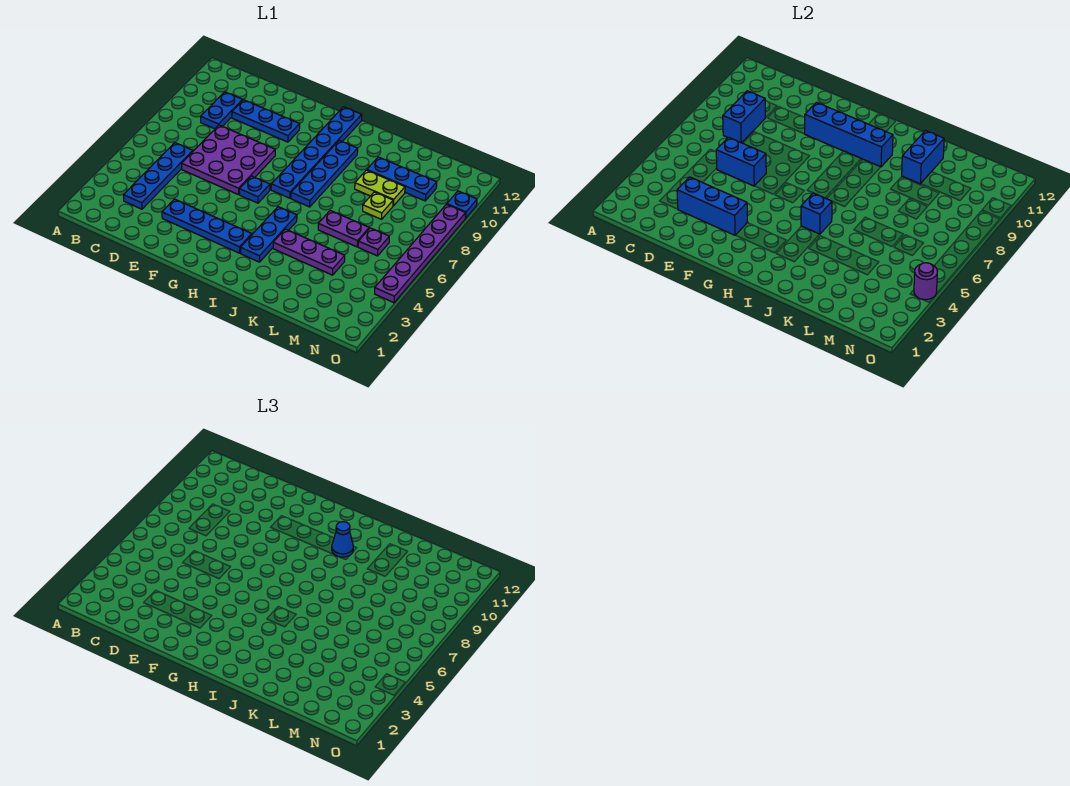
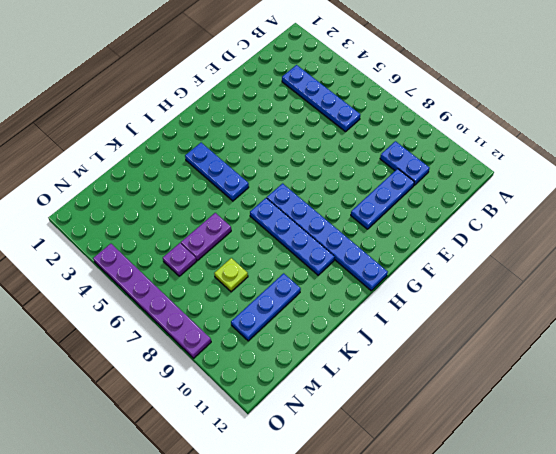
none -> purple 3x3 plate [182,125,275,195]
none -> blue 1x4 plate [162,199,252,253]
none -> blue 1x1 plate [239,176,270,203]

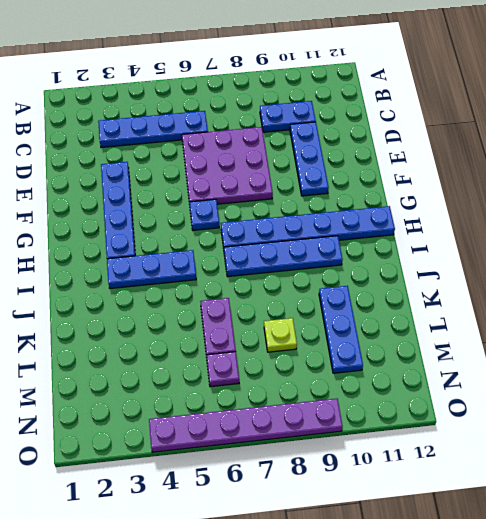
none -> purple 1x3 plate [273,229,345,275]
none -> lime 1x2 plate [355,170,405,206]
none -> blue 1x1 plate [447,191,477,218]

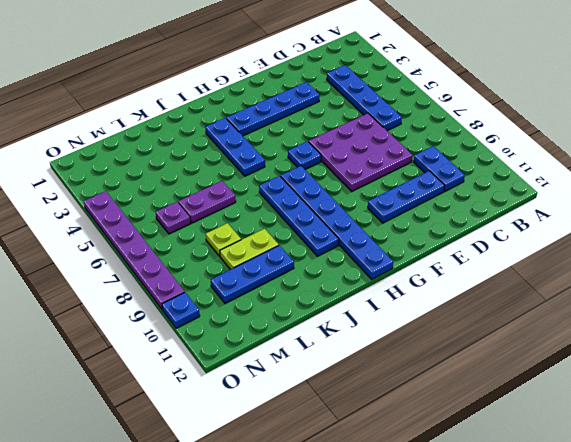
none -> purple 1x3 plate [273,229,345,275]
none -> blue 1x2 brick [723,91,765,143]
none -> blue 1x3 brick [677,177,748,235]

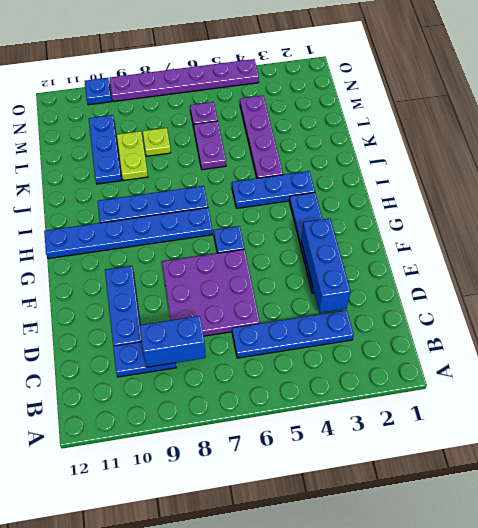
purple 1x4 plate [240,95,283,178] -> purple 1x3 plate [273,229,345,275]
none -> blue 1x2 brick [716,137,766,186]
none -> blue 1x4 brick [805,102,893,167]
none -> blue 1x1 brick [801,193,832,234]

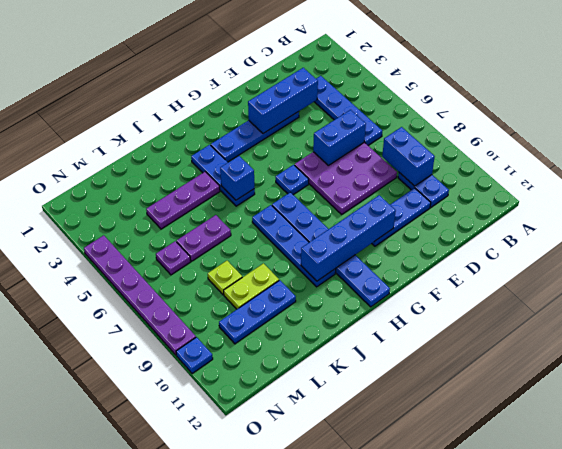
none -> blue 1x2 brick [902,131,944,184]
none -> purple 1x1 round brick [914,263,938,300]
none -> blue 1x1 cone [332,522,353,557]

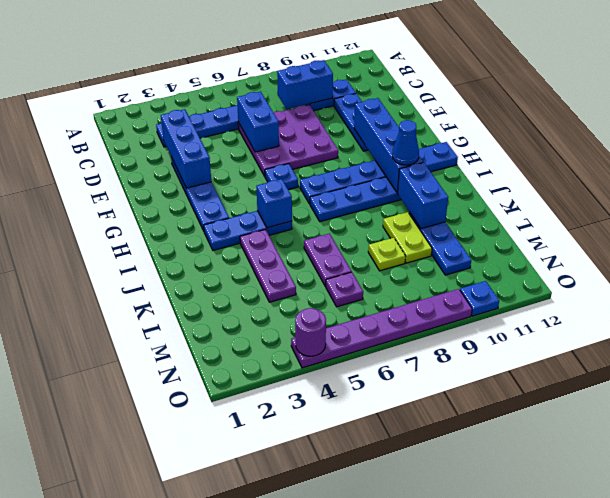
blue 1x2 brick [398,162,448,229] -> blue 1x2 brick turned to [902,131,944,184]

